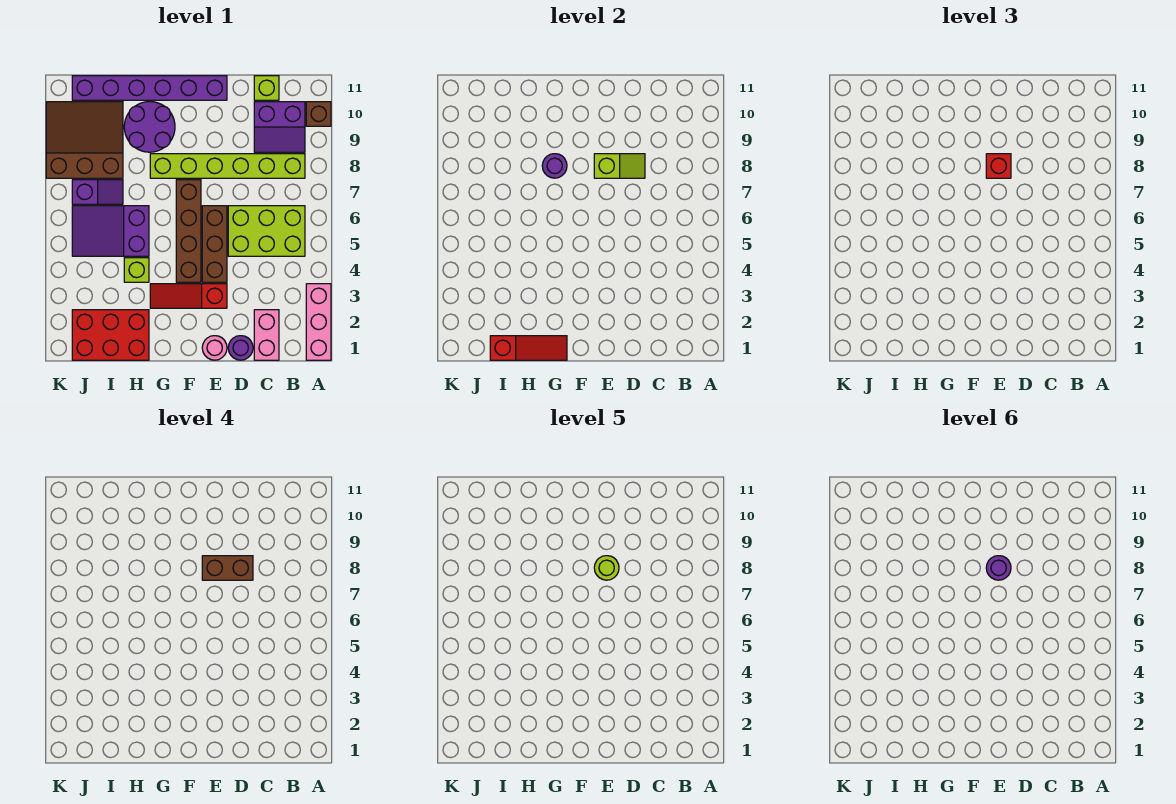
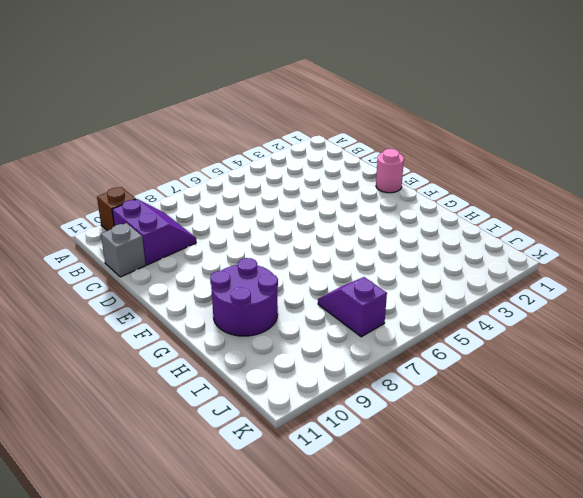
grey 1x1 brick [101,223,146,277] -> lime 1x1 brick [254,76,279,100]
none -> pink 1x3 brick [306,284,331,360]
none -> lime 2x3 brick [228,206,305,256]
none -> lime 1x6 brick [150,154,305,178]

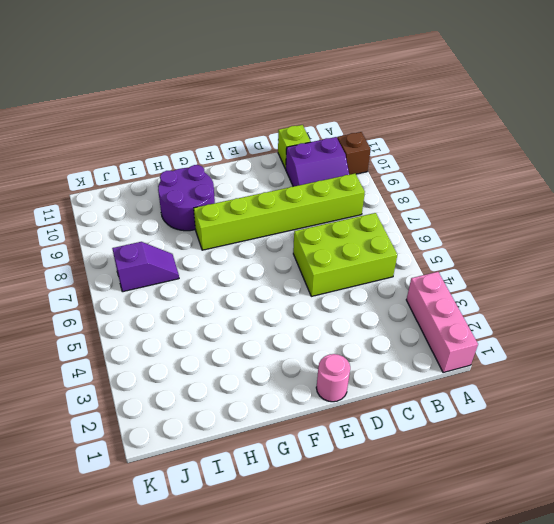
none -> pink 1x2 brick [254,310,279,360]
none -> purple 1x1 round brick [228,336,253,360]
none -> red 1x3 slope [150,284,227,308]

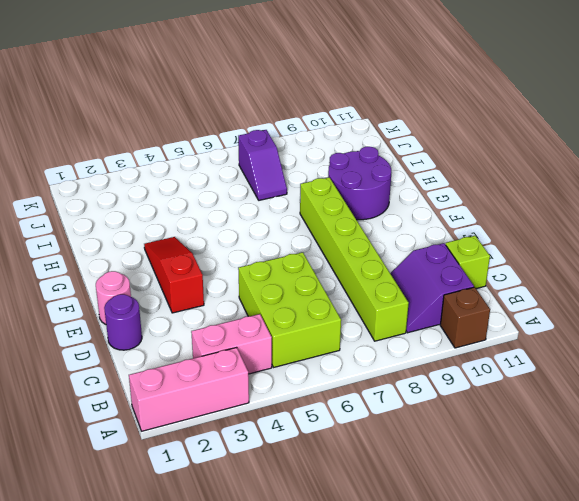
pink 1x2 brick [191,314,272,374] -> pink 1x2 brick moved to [254,310,279,360]
none -> brown 1x3 brick [202,206,227,282]
none -> purple 1x6 brick [72,76,227,100]
none -> brown 1x4 brick [176,180,201,282]

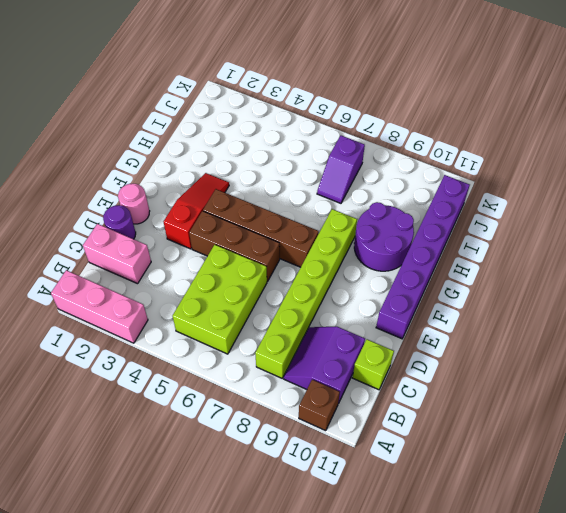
none -> red 2x3 brick [72,310,149,360]
none -> lime 1x1 brick [124,258,149,282]
none -> purple 2x3 slope [72,206,149,256]

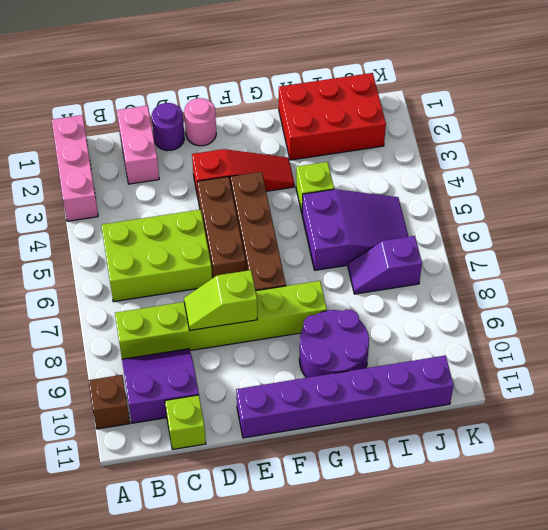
none -> brown 3x3 slope [46,102,123,178]
none -> red 1x3 slope [490,336,567,360]
none -> purple 1x1 round brick [542,154,567,178]

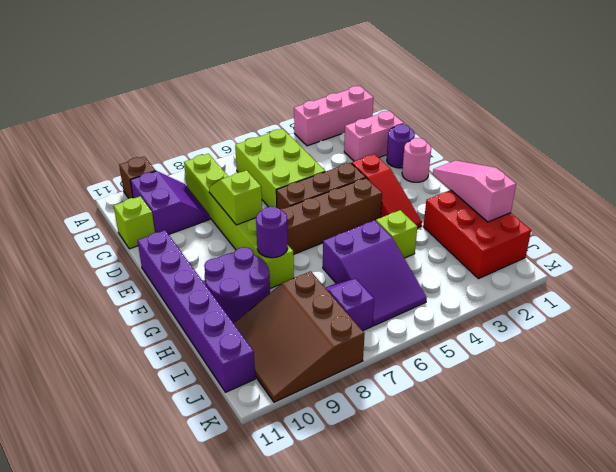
pink 1x3 slope [433,160,516,222] -> red 1x3 slope [490,336,567,360]
none -> red 1x1 brick [986,154,1011,178]
none -> brown 1x2 brick [202,556,253,580]
none -> lime 1x1 round brick [594,556,619,580]

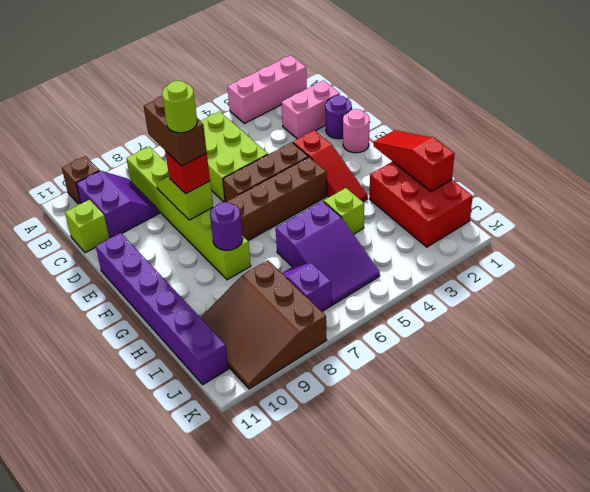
none -> purple 2x2 round brick [124,102,175,152]
none -> purple 1x1 round brick [986,556,1011,580]

